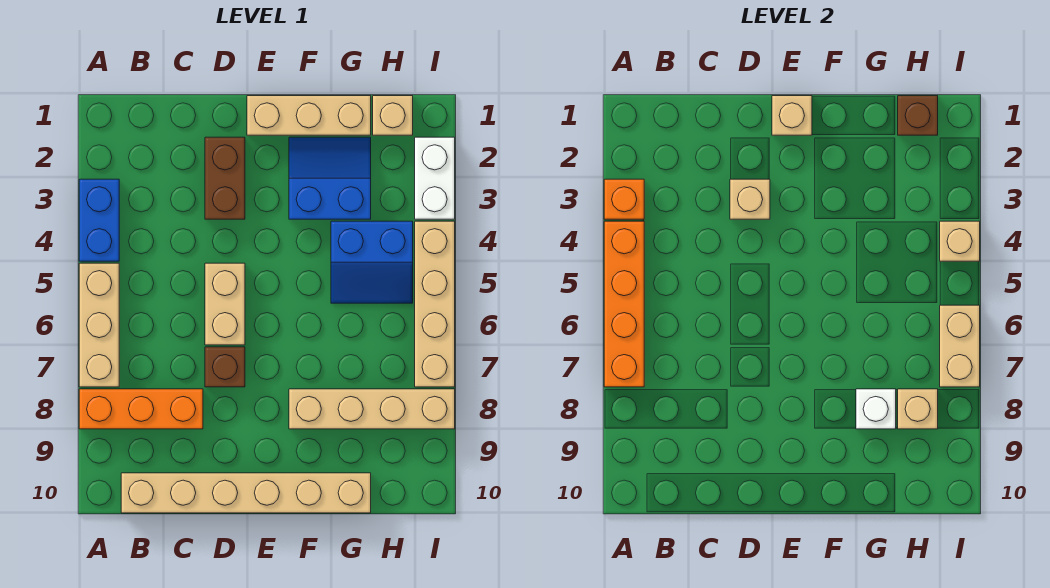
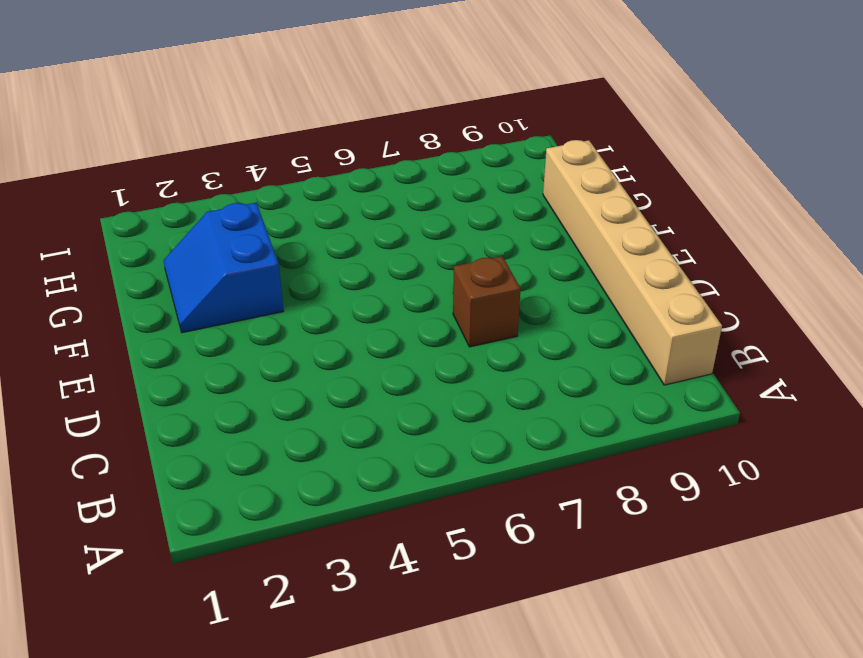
none -> blue 1x2 brick [79,179,119,261]
none -> tan 1x3 brick [79,263,119,387]
none -> orange 1x3 brick [79,389,203,429]

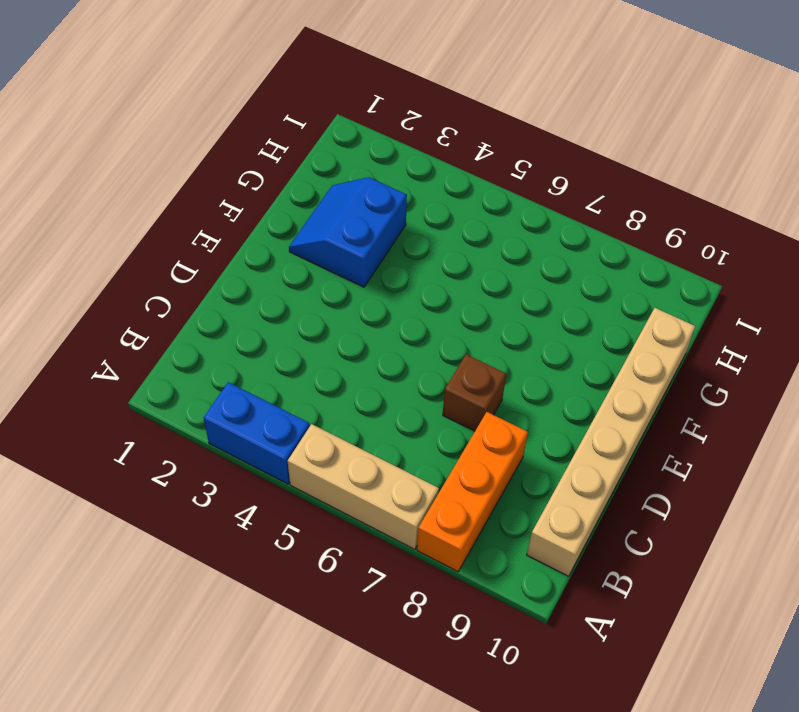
none -> brown 1x2 brick [205,137,245,219]
none -> tan 1x2 brick [205,263,245,345]
none -> tan 1x3 brick [247,96,371,135]

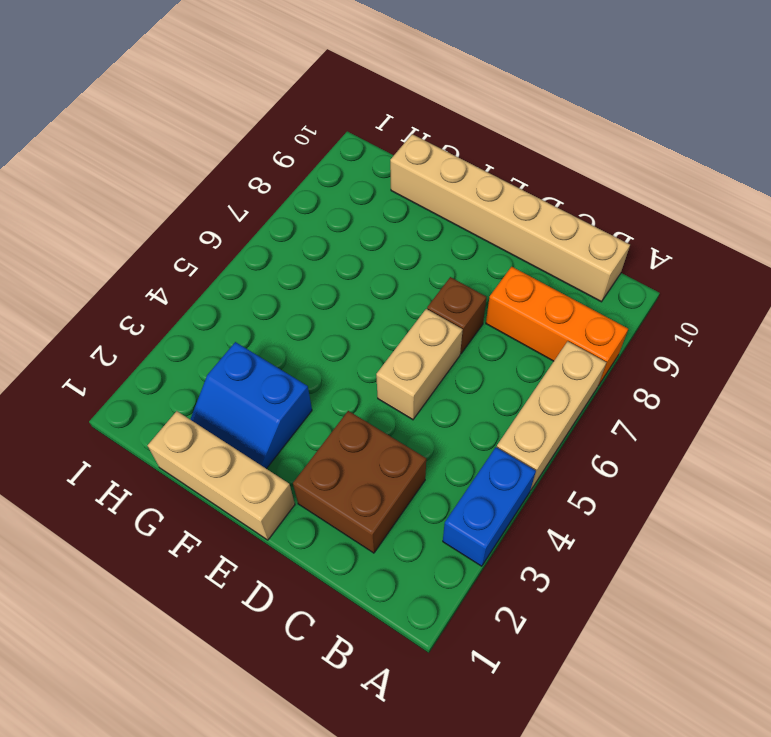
brown 2x2 brick [293,411,426,553] -> brown 1x2 brick [205,137,245,219]
none -> tan 1x4 brick [289,389,455,429]
none -> blue 2x2 slope [331,221,413,303]
none -> tan 1x1 brick [373,96,413,135]

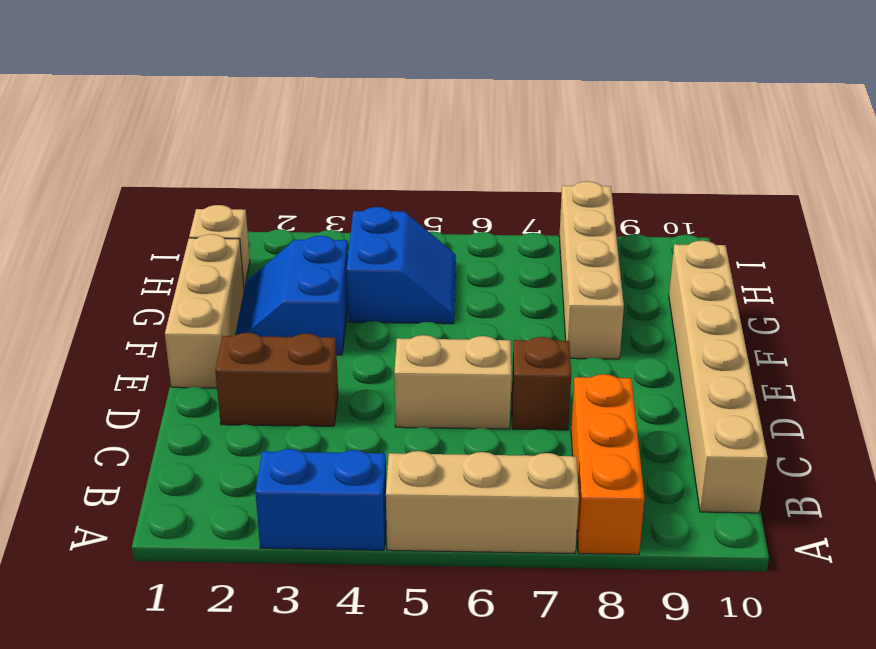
none -> white 1x2 brick [415,137,455,219]
none -> tan 1x4 brick [415,221,455,387]
none -> orange 1x1 brick [604,179,644,219]

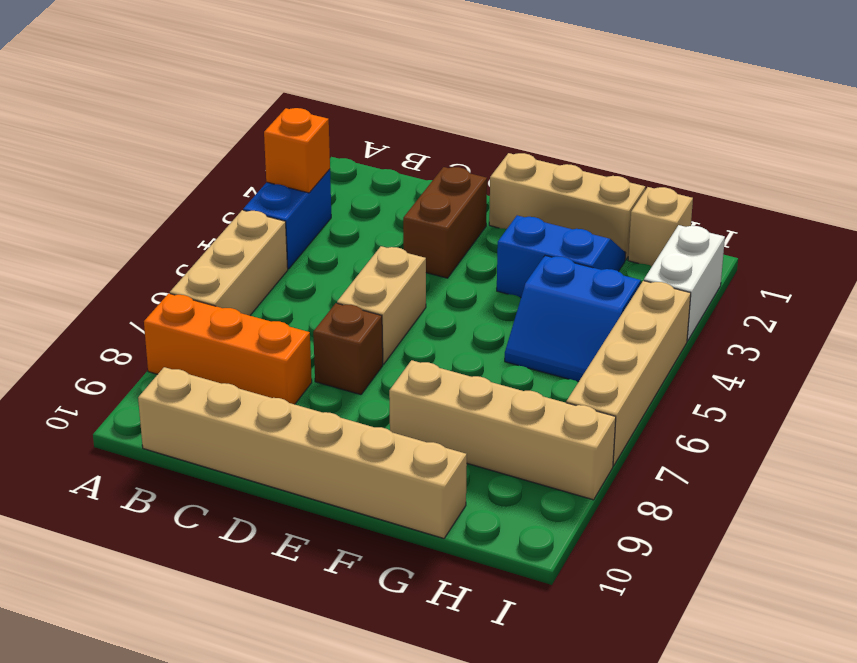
none -> orange 1x4 brick [604,221,644,387]
none -> tan 1x1 brick [730,179,770,219]
none -> tan 1x1 brick [772,96,812,135]

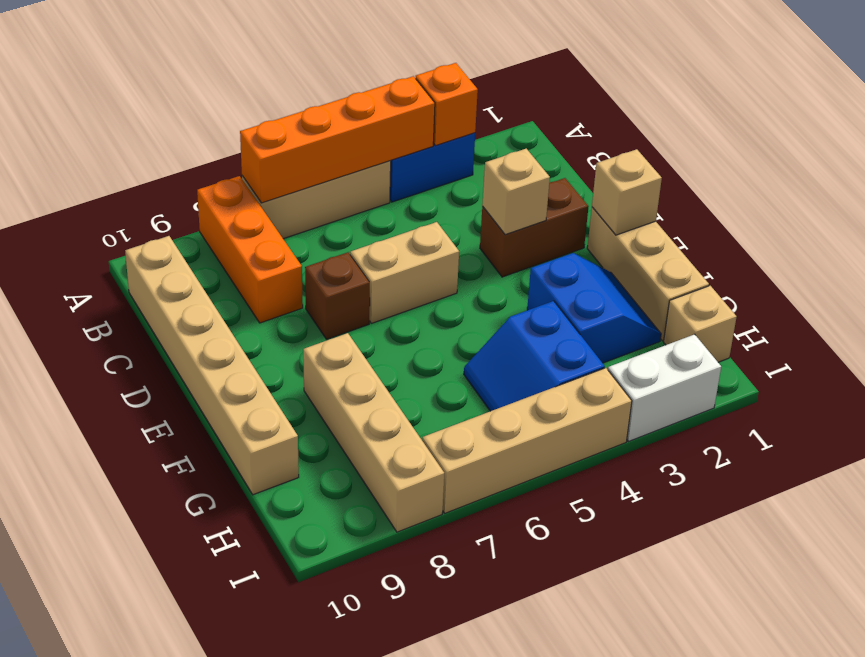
none -> white 1x1 brick [856,389,896,429]
none -> brown 1x1 brick [898,96,938,135]
none -> tan 1x1 brick [898,389,938,429]

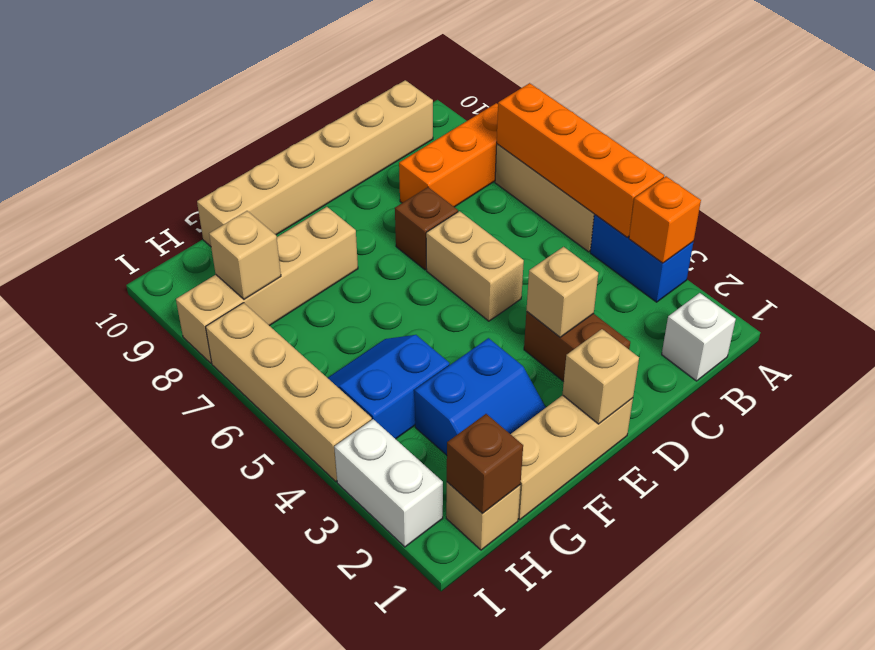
white 1x1 brick [662,293,736,381] -> white 1x1 brick moved to [856,389,896,429]
none -> tan 1x1 brick [940,221,980,261]
none -> tan 1x2 brick [940,305,980,387]

